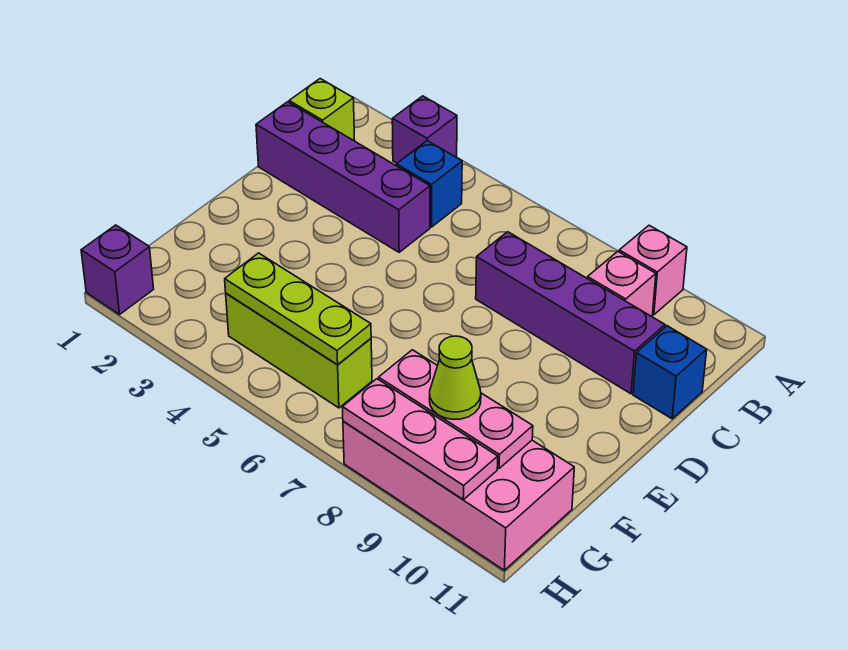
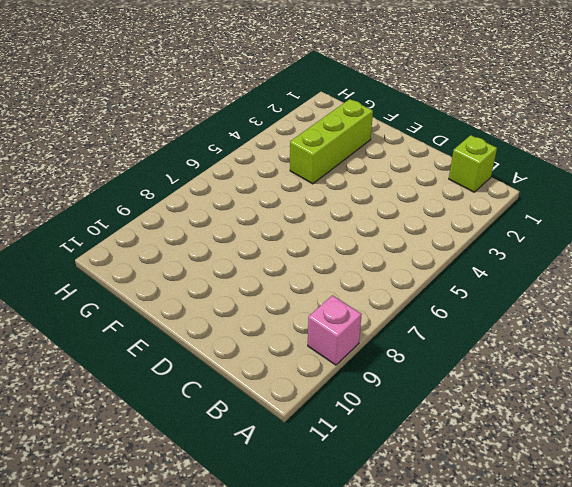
lime 1x3 brick [290,99,373,184] -> lime 1x3 brick moved to [226,293,372,408]
none -> purple 1x1 brick [392,96,457,163]
none -> blue 1x1 brick [396,141,462,227]
none -> pink 1x1 brick [587,251,656,316]

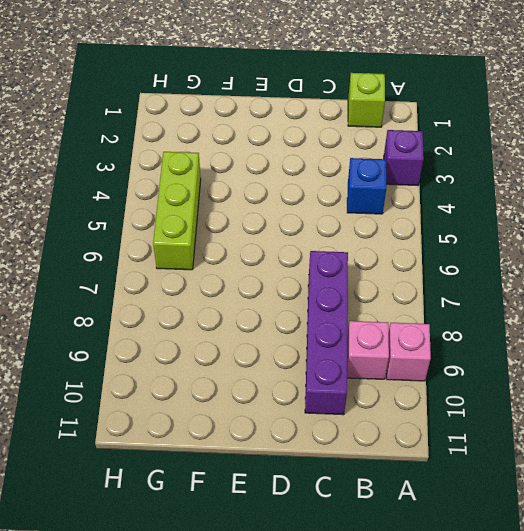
none -> purple 1x4 brick [256,102,430,252]
none -> blue 1x1 brick [633,326,707,419]
none -> pink 2x4 brick [343,421,574,570]

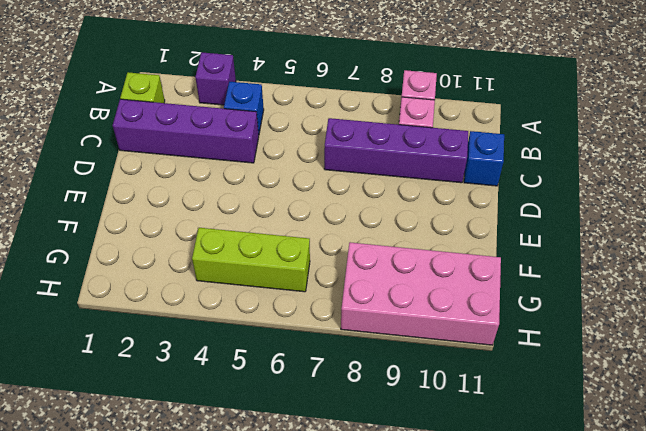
none -> purple 1x1 brick [81,225,154,314]
none -> lime 1x3 plate [225,253,371,365]
none -> pink 1x3 plate [379,350,533,468]

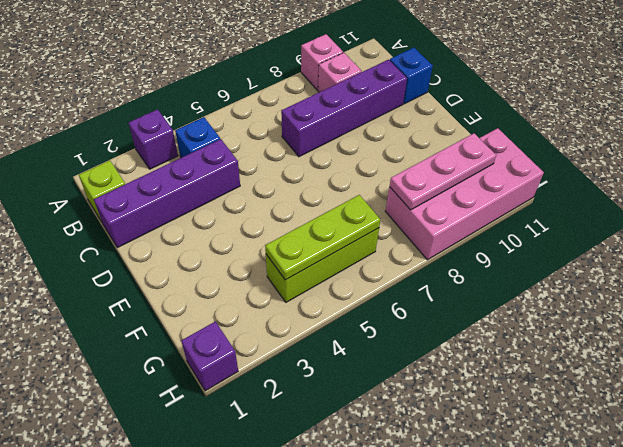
none -> pink 1x3 plate [342,379,498,500]
none -> lime 1x1 cone [429,336,481,419]

